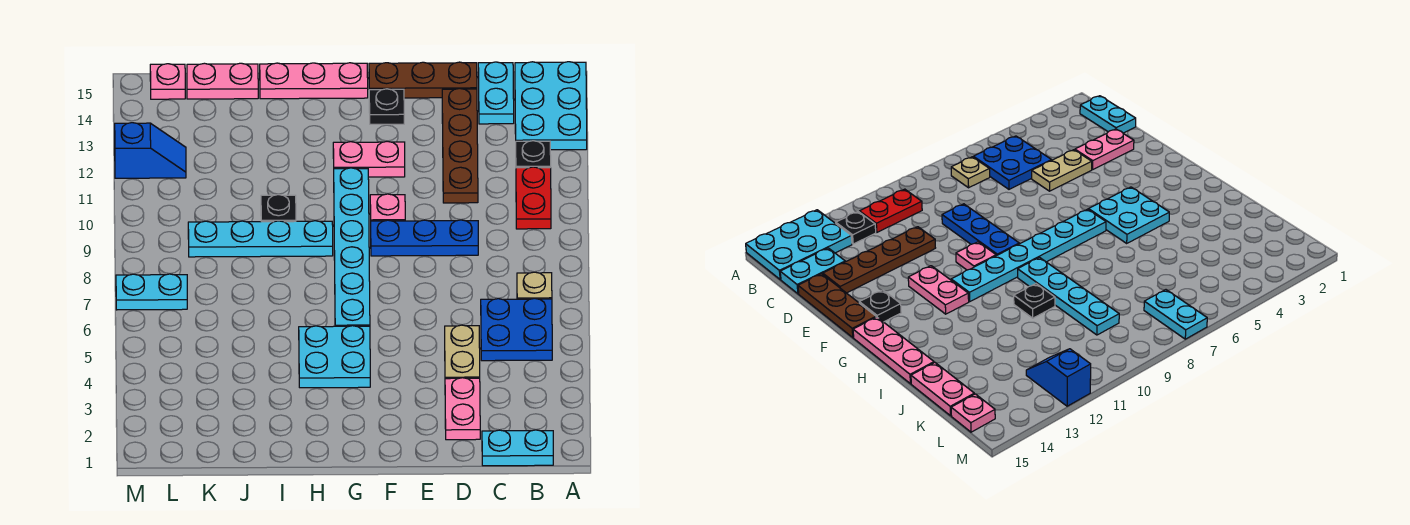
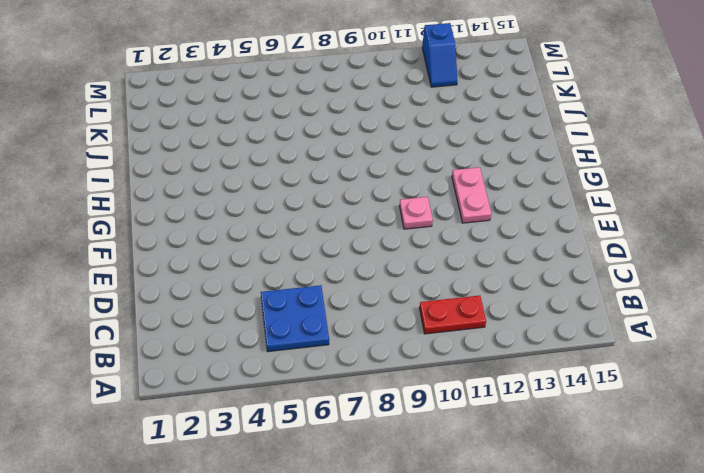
none -> cyan 2x3 plate [515,62,587,150]
none -> cyan 1x2 plate [482,430,553,466]
none -> tan 1x1 plate [517,272,552,299]

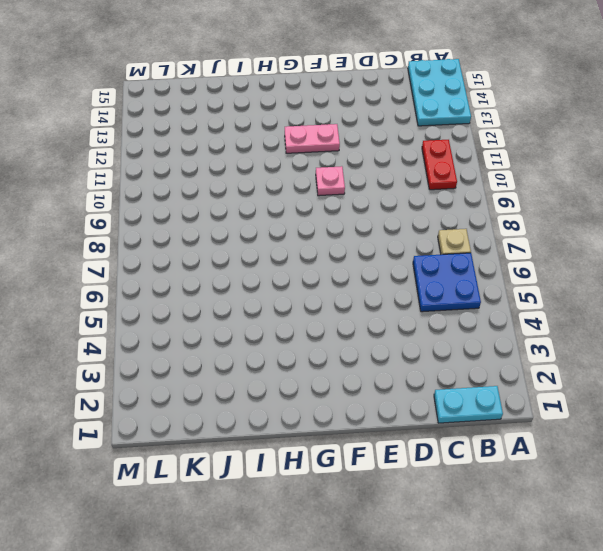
none -> black 1x1 plate [516,141,551,168]
none -> cyan 1x2 plate [478,62,514,124]
none -> pink 1x2 plate [445,378,480,440]

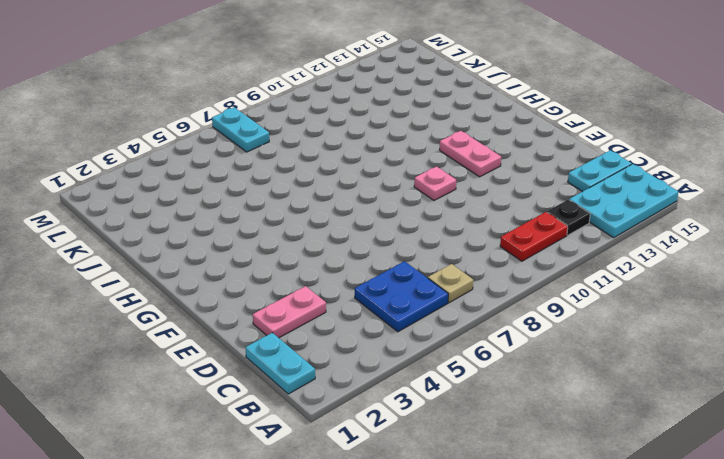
none -> tan 1x2 plate [445,325,480,379]
none -> blue 1x3 plate [371,220,478,256]
none -> brown 1x4 plate [442,88,478,203]

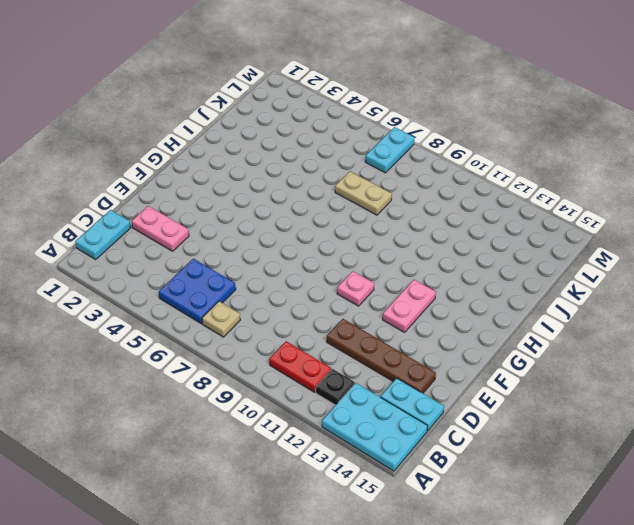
tan 1x2 plate [335,171,392,215] -> tan 1x2 plate moved to [445,325,480,379]
none -> blue 1x3 plate [371,220,478,256]
none -> brown 1x3 plate [369,62,477,98]
none -> black 1x1 plate [369,89,404,124]

